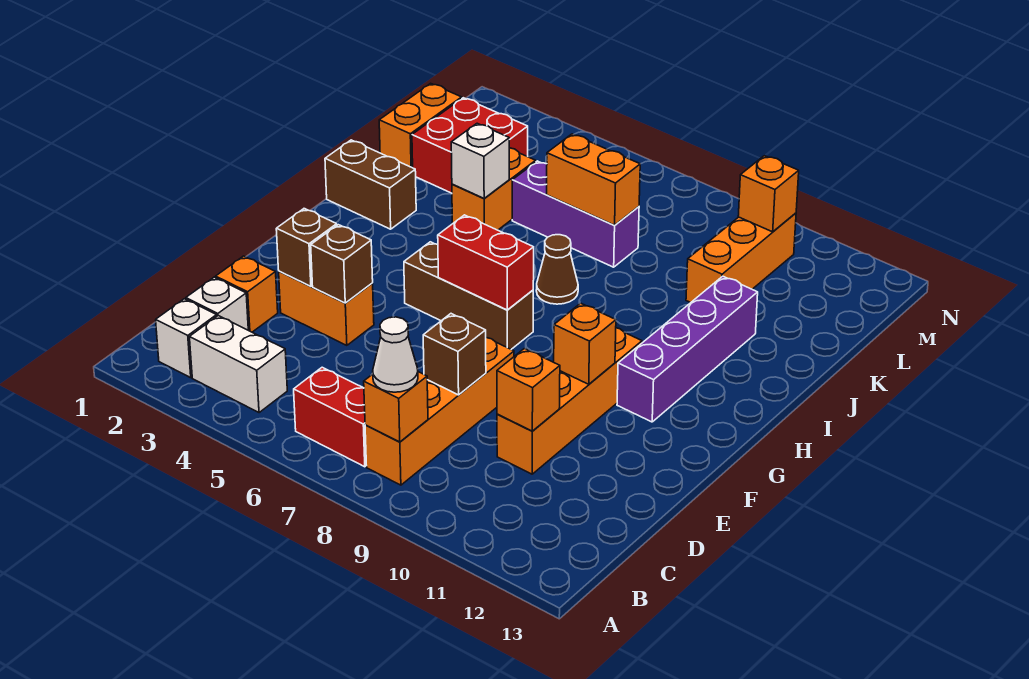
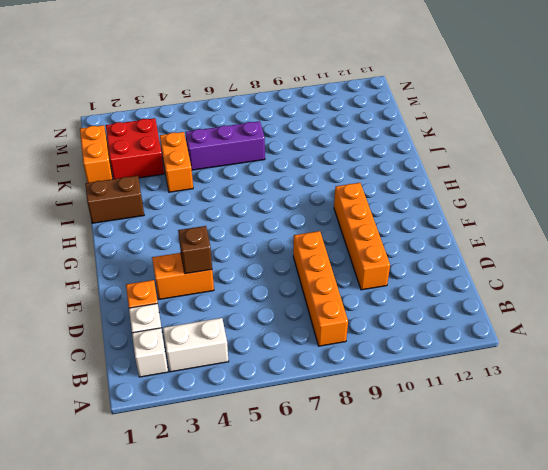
none -> red 1x2 brick [294,367,366,467]
none -> brown 1x3 brick [404,242,533,349]
none -> purple 1x4 brick [617,276,758,422]

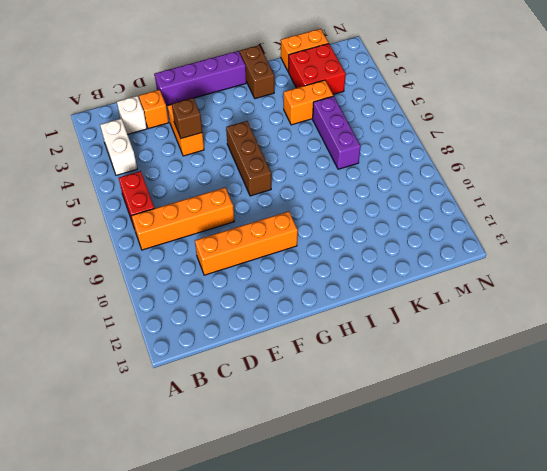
purple 1x4 brick [155,51,246,106] -> purple 1x4 brick moved to [617,276,758,422]
none -> white 1x1 brick [156,299,217,378]
none -> brown 1x1 cone [536,235,578,304]
none -> orange 1x3 brick [686,213,796,303]

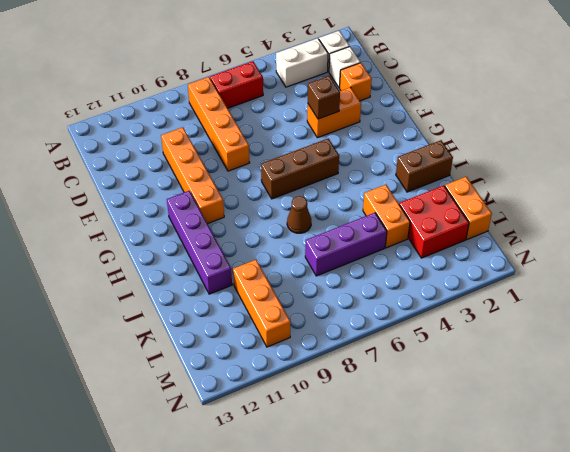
none -> orange 1x1 brick [364,372,428,442]
none -> brown 1x1 brick [423,314,486,395]
none -> orange 1x1 brick [497,349,560,431]

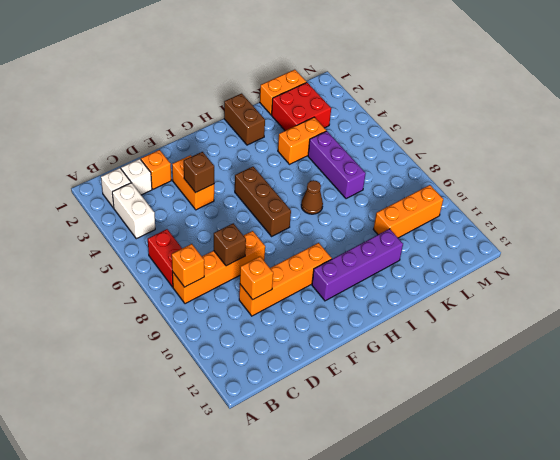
none -> brown 1x1 brick [276,209,337,287]
none -> orange 1x1 brick [554,303,616,384]
none -> red 1x2 brick [438,215,534,310]

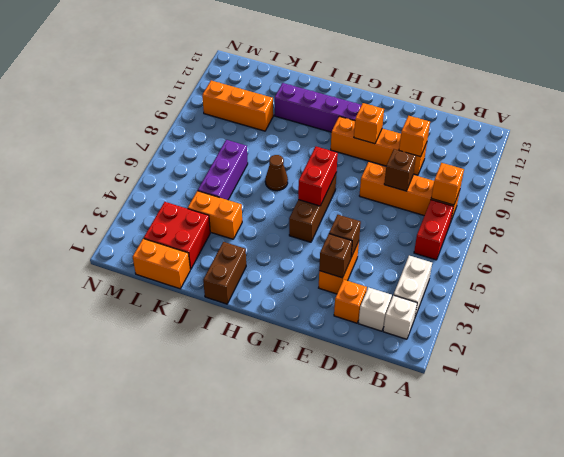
none -> white 1x1 brick [451,123,509,198]
none -> orange 1x2 brick [547,134,640,225]
none -> orange 1x1 brick [738,156,799,232]

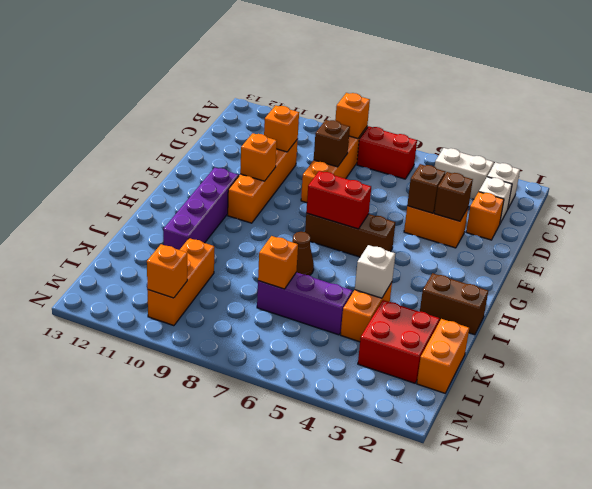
orange 1x1 brick [258,236,298,289] -> orange 1x2 brick [547,134,640,225]
none -> white 1x1 cone [373,317,418,392]

